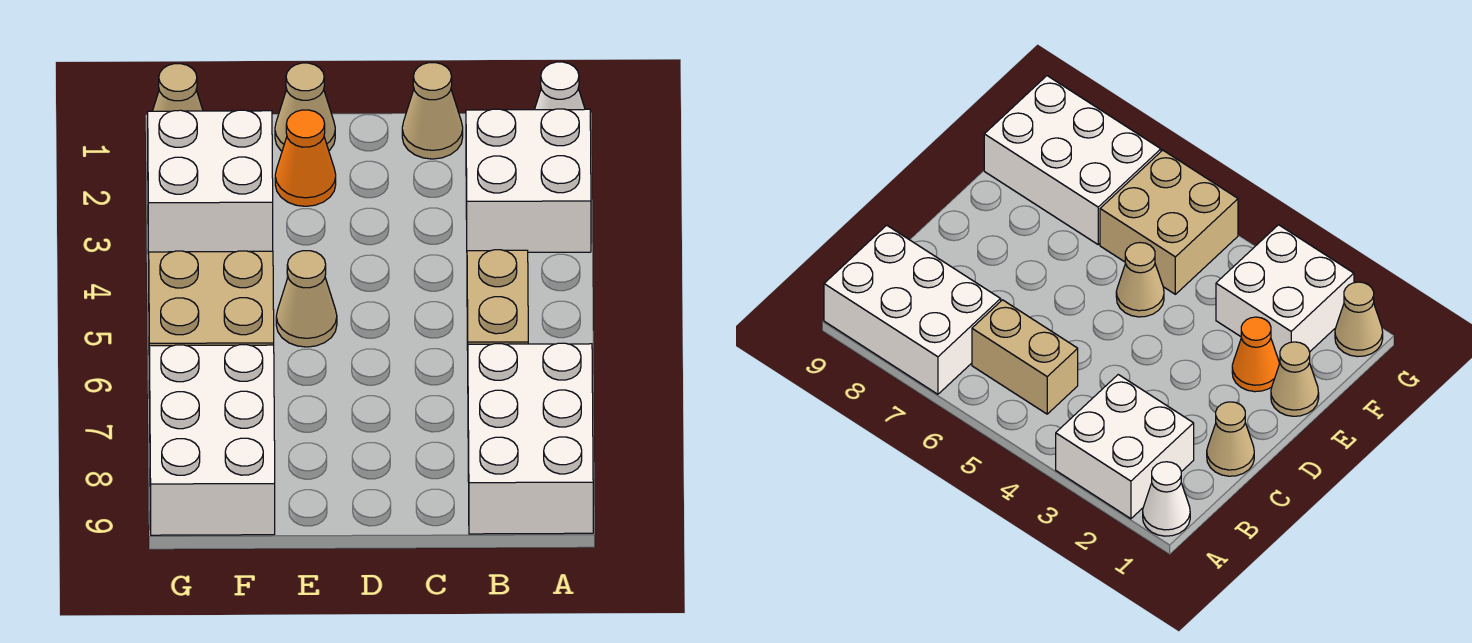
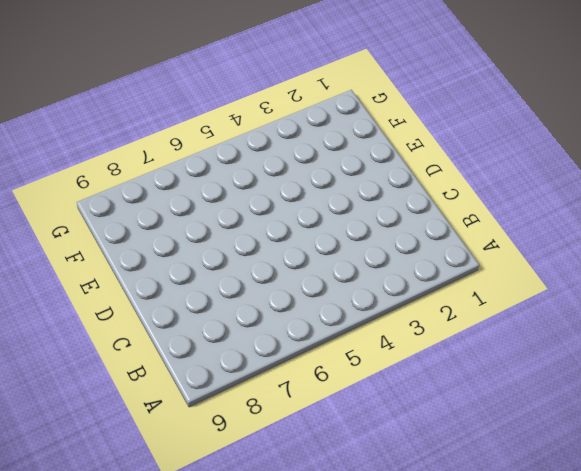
none -> white 1x1 cone [535,62,585,110]
none -> white 2x2 brick [466,109,591,252]
none -> white 2x3 brick [468,343,593,534]

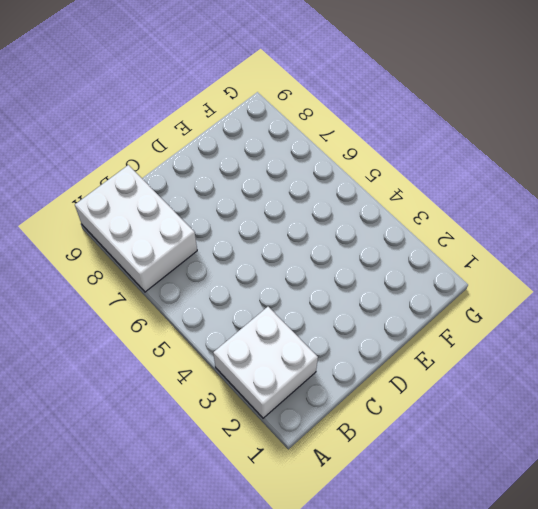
none -> white 1x1 cone [535,62,585,110]
none -> tan 1x2 brick [467,250,528,350]
none -> tan 1x1 cone [402,63,463,159]

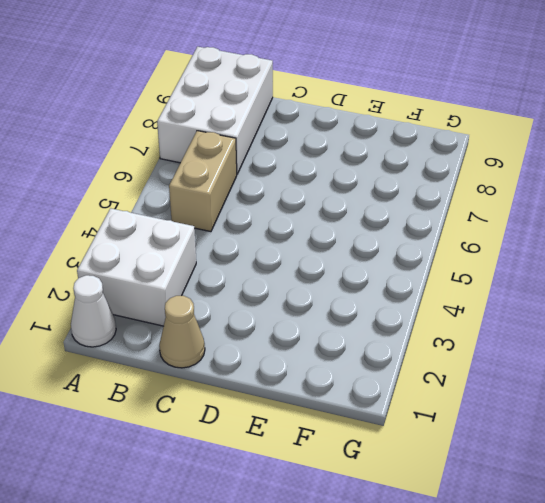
none -> tan 1x1 cone [275,63,335,151]
none -> orange 1x1 cone [275,110,336,206]
none -> tan 1x1 cone [276,251,337,347]

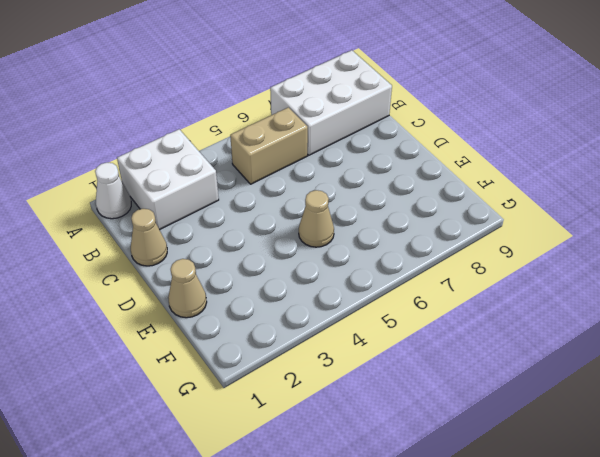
none -> orange 1x1 cone [275,110,336,206]
none -> white 2x2 brick [148,110,273,254]
none -> tan 2x2 brick [149,251,274,346]

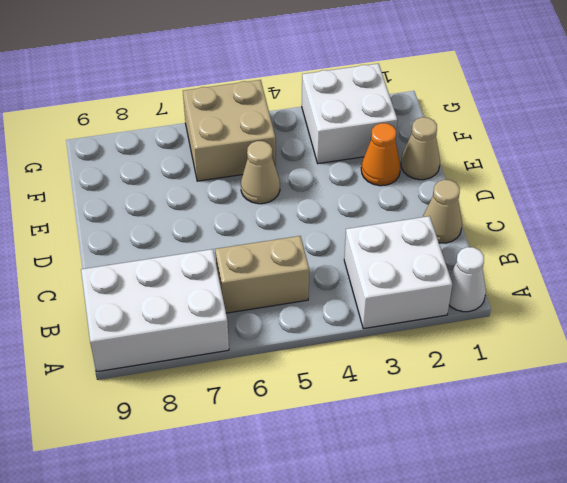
none -> white 2x3 brick [149,345,275,535]
none -> tan 1x1 cone [153,64,203,111]

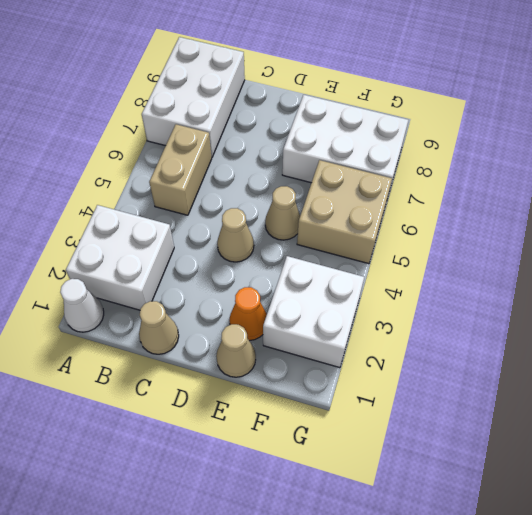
tan 1x1 cone [217,208,254,262] -> tan 1x1 cone moved to [153,64,203,111]
white 2x3 brick [282,95,408,195] -> white 2x3 brick turned to [149,345,275,535]

